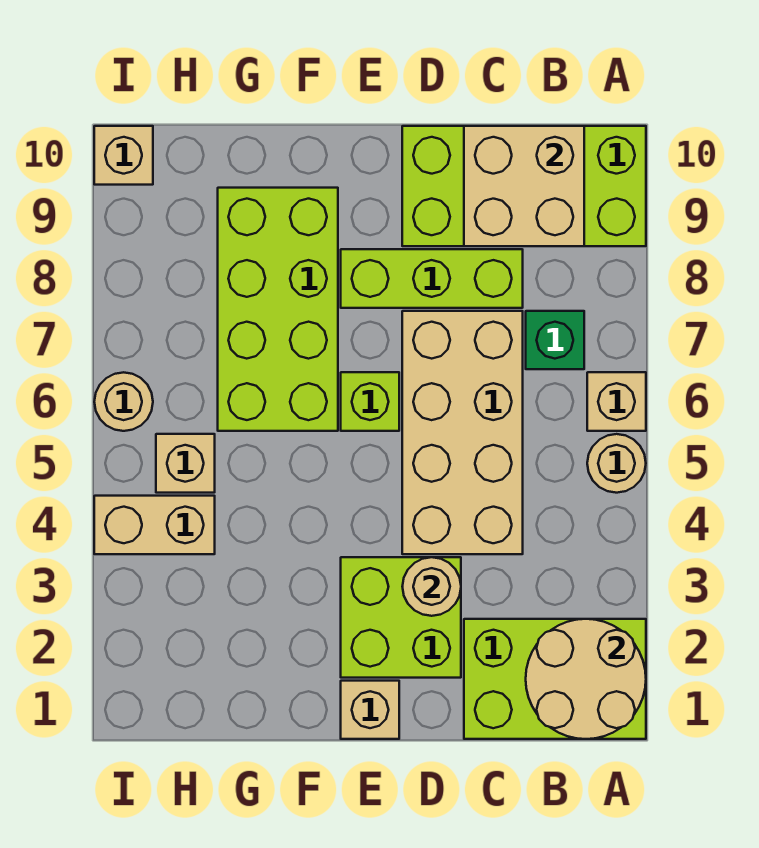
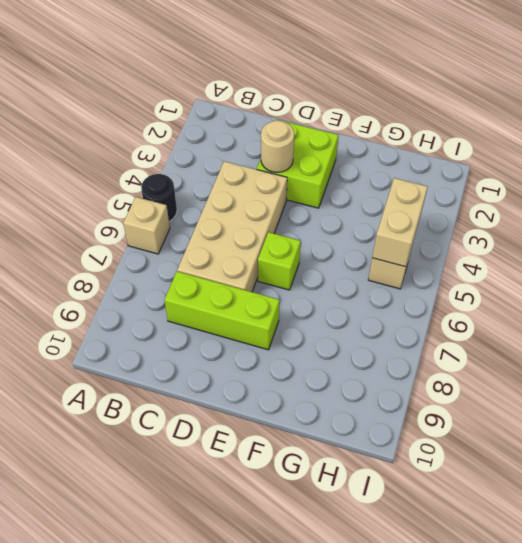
black 1x1 round brick [141,174,177,221] -> tan 1x1 round brick [587,434,646,493]
tan 1x2 brick [372,178,427,267] -> tan 1x2 brick turned to [94,496,215,554]
none -> lime 2x3 brick [464,619,646,739]
none -> lime 2x4 brick [402,126,646,246]
none -> green 1x1 brick [526,311,584,369]

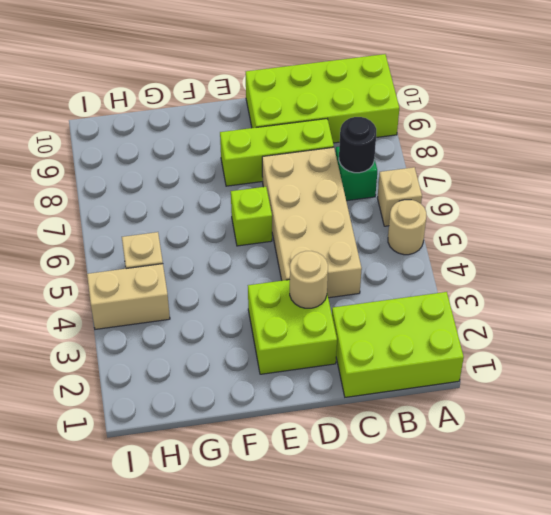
black 1x1 round brick [339,117,376,173] -> none
none -> tan 1x1 brick [341,681,399,739]
none -> lime 2x4 brick [218,188,338,431]
none -> tan 1x1 round brick [94,372,153,431]

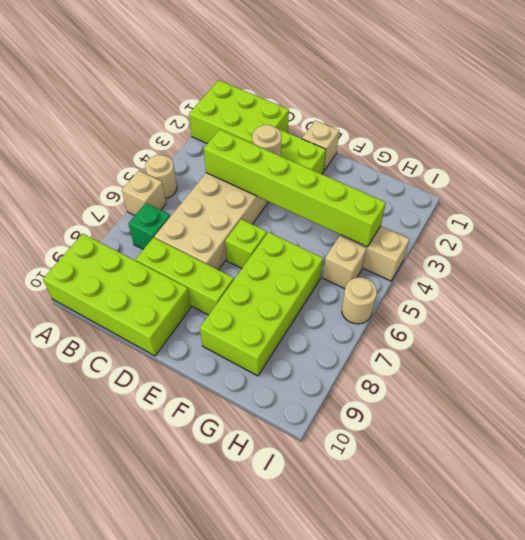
lime 1x6 brick [204,129,386,247] -> none
none -> tan 1x1 brick [94,126,153,185]
none -> tan 2x2 round brick [526,619,646,739]
none -> tan 2x2 brick [464,126,584,246]

